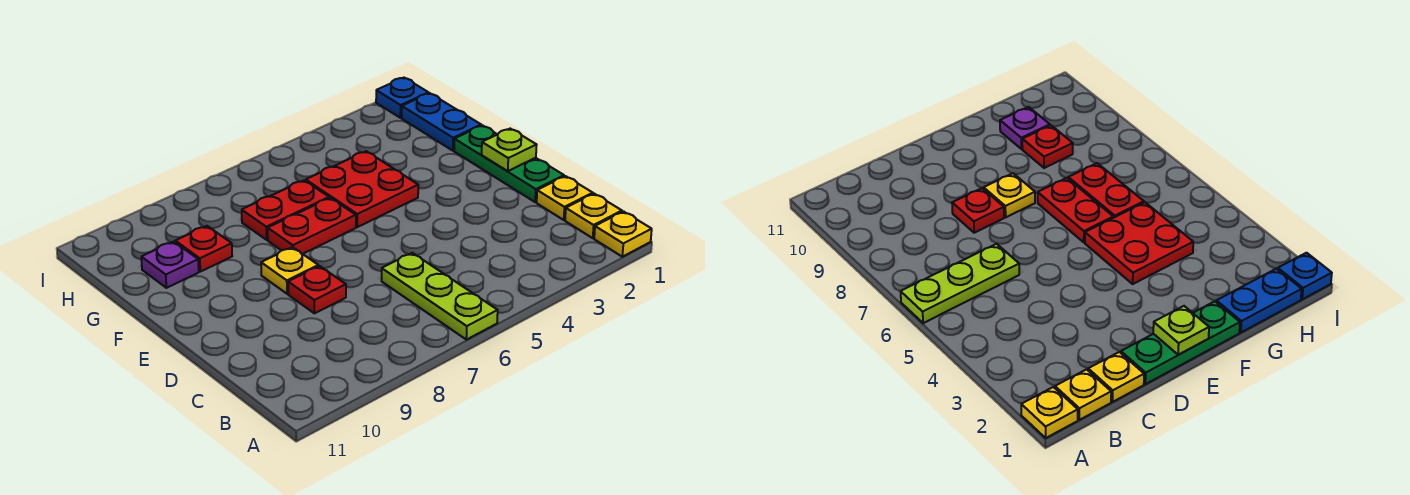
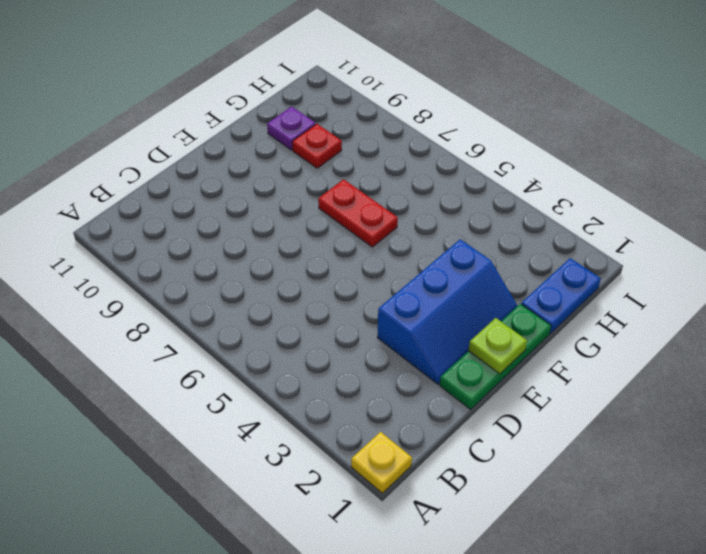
blue 2x3 slope [377,239,517,384] -> none
none -> lime 1x3 plate [382,253,498,340]
none -> yellow 1x1 plate [565,194,622,238]
none -> yellow 1x1 plate [537,176,593,220]

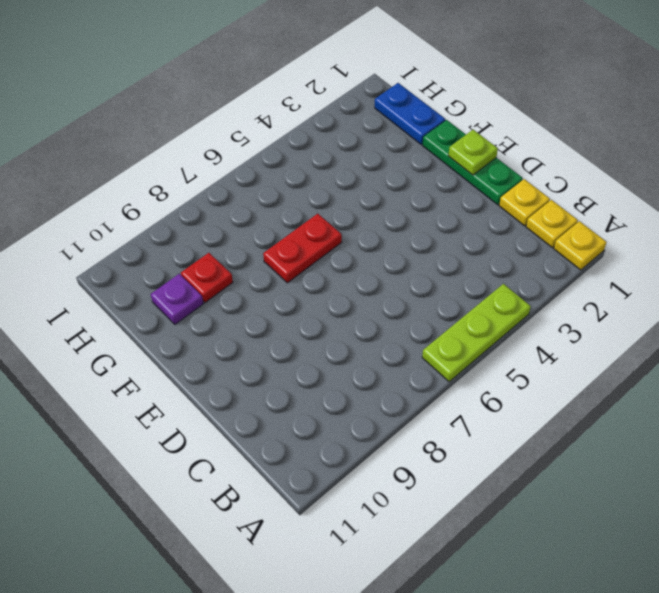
lime 1x3 plate [422,284,531,382] -> lime 1x3 plate turned to [382,253,498,340]
none -> red 1x1 plate [288,266,346,313]
none -> yellow 1x1 plate [261,247,318,294]
none -> red 2x2 plate [306,151,418,227]

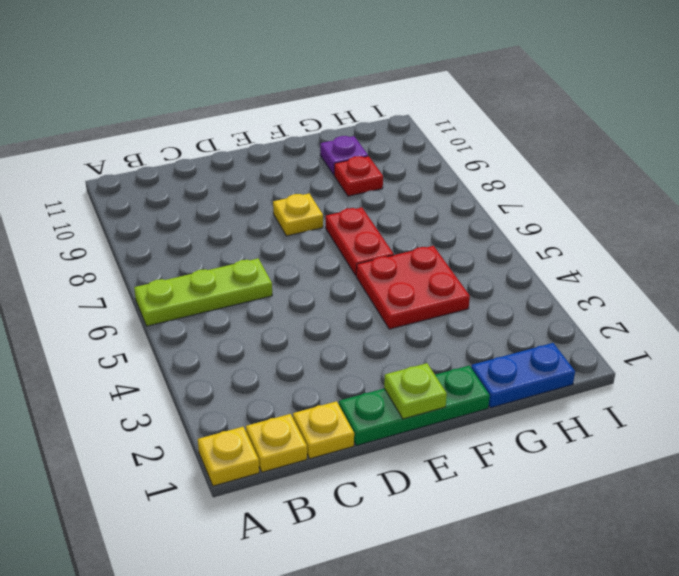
none -> red 1x1 plate [288,266,346,313]
none -> red 1x2 plate [242,180,329,240]
none -> blue 1x1 plate [376,78,429,118]

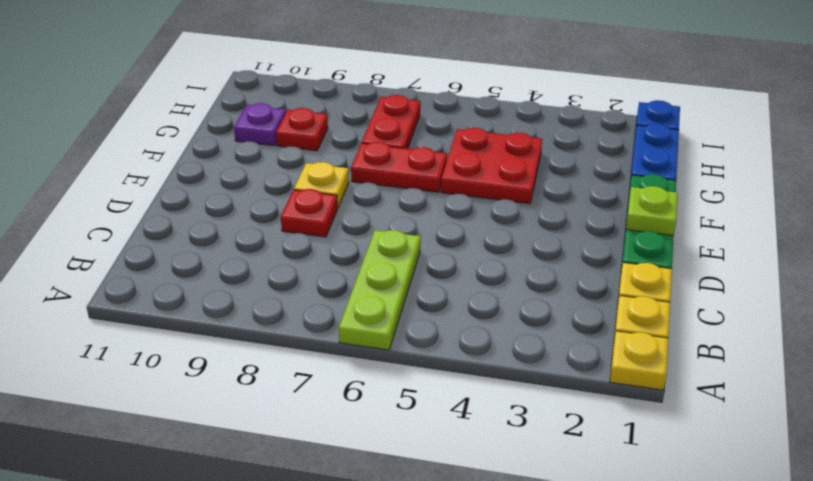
red 1x2 plate [362,95,420,149] -> red 1x2 plate turned to [242,180,329,240]

